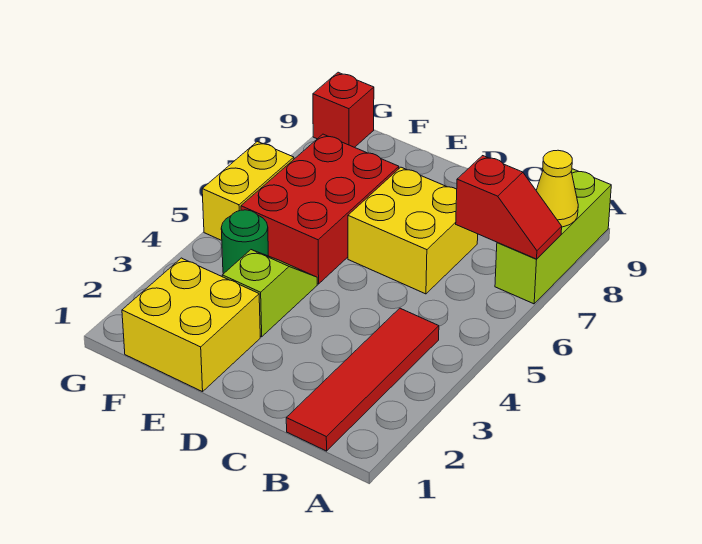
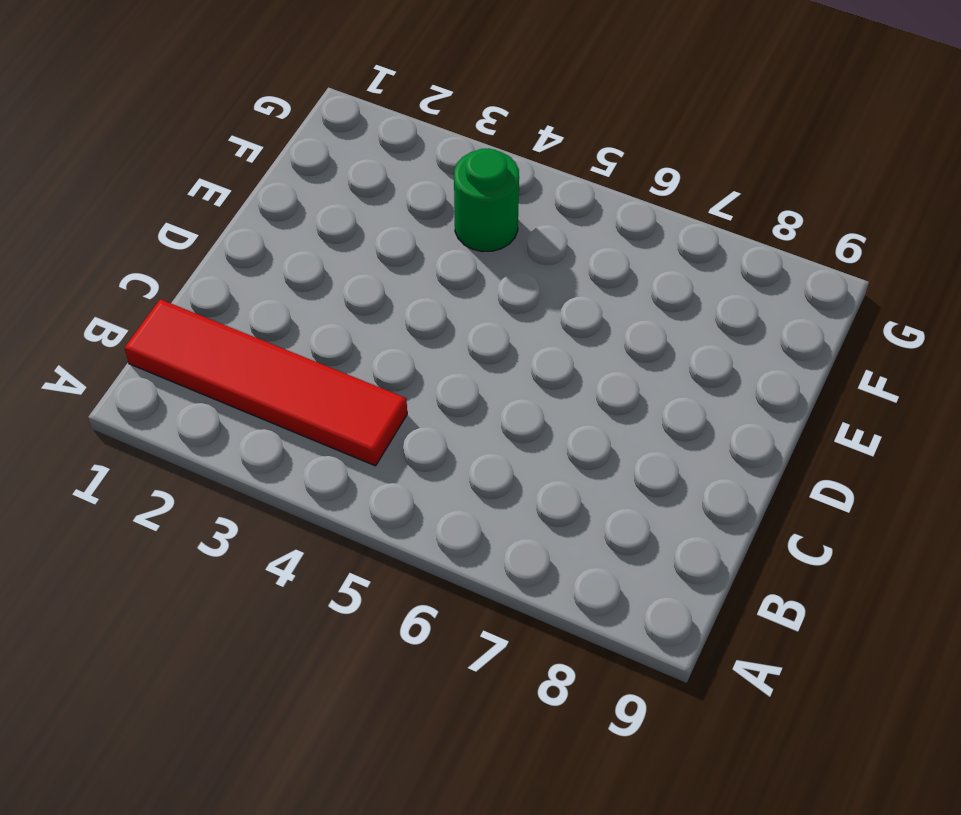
none -> lime 1x3 brick [495,169,611,304]
none -> yellow 2x2 brick [348,167,478,294]

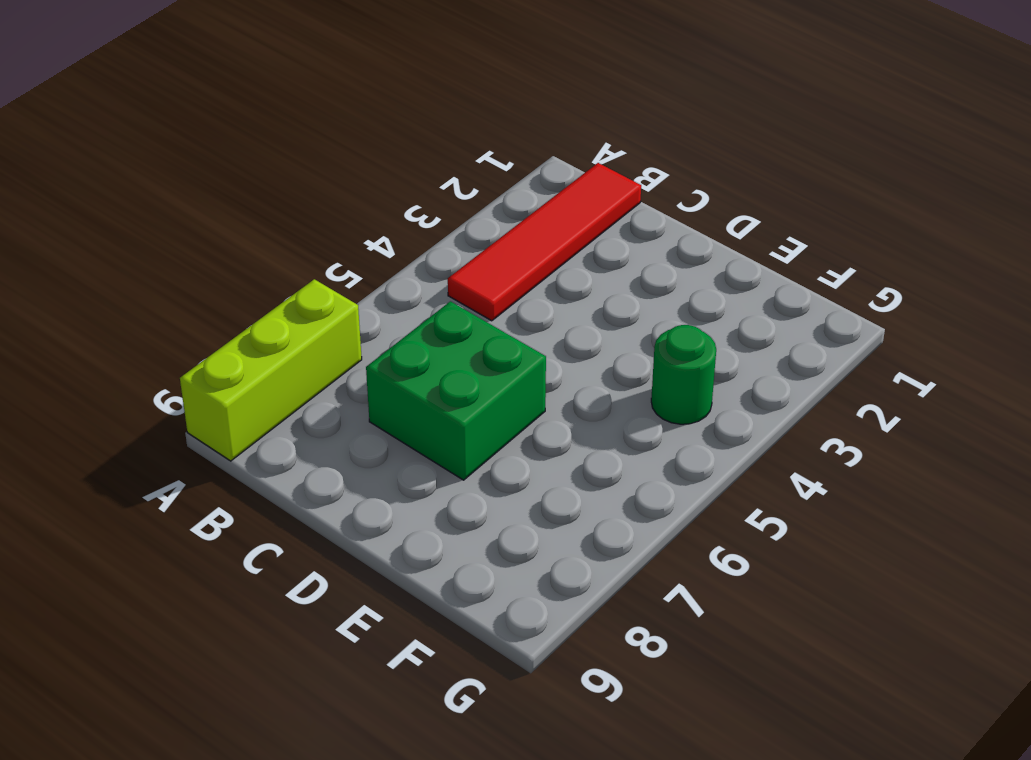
green 2x2 brick [366,301,546,480] -> yellow 2x2 brick [348,167,478,294]
none -> yellow 2x2 brick [122,258,260,392]
none -> lime 1x2 slope [222,250,317,337]

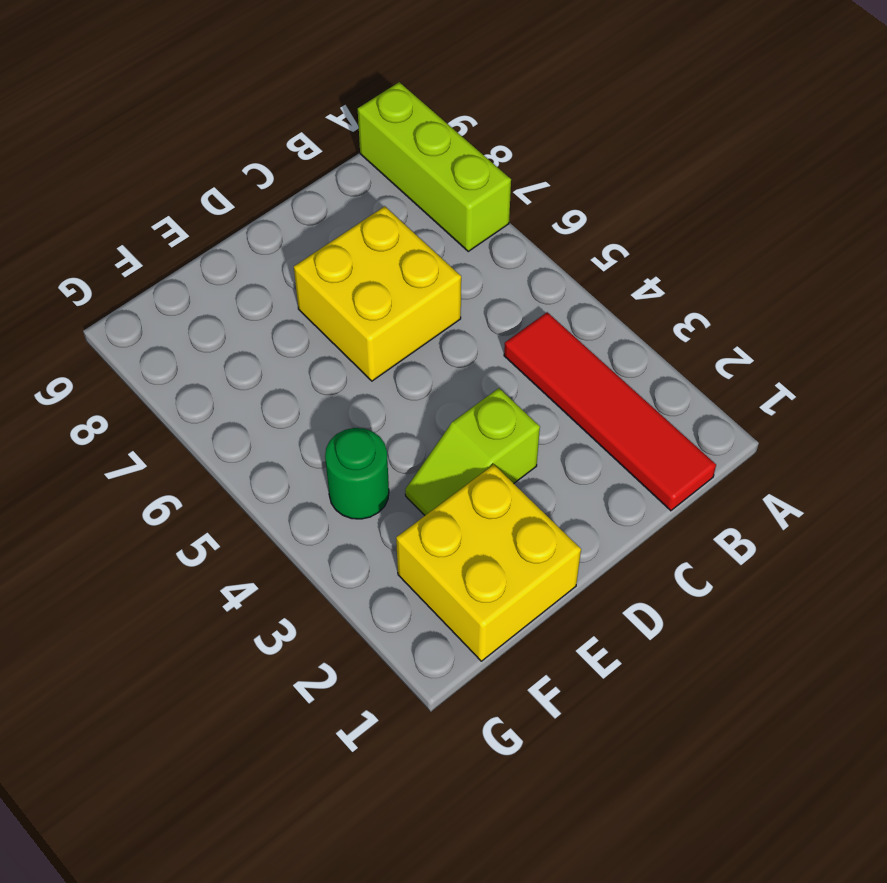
lime 1x2 slope [405,388,540,515] -> lime 1x2 slope turned to [222,250,317,337]
none -> red 2x3 brick [241,134,399,284]
none -> yellow 1x2 brick [202,142,294,240]

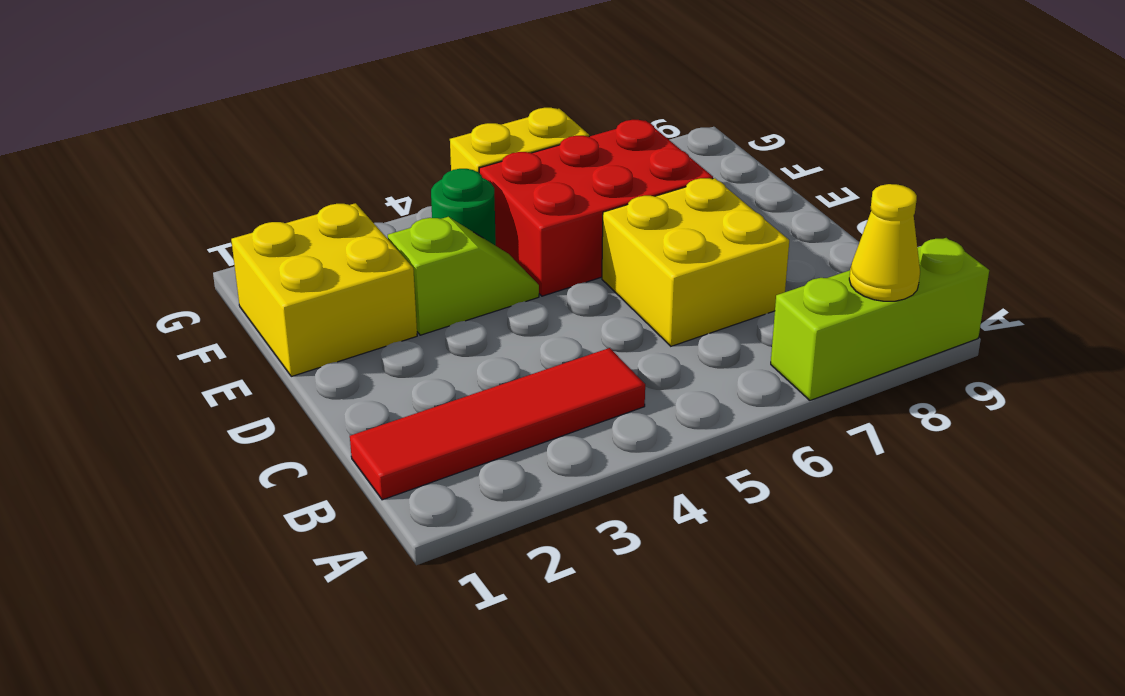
none -> red 1x1 brick [313,72,374,147]
none -> red 1x2 slope [456,156,562,259]

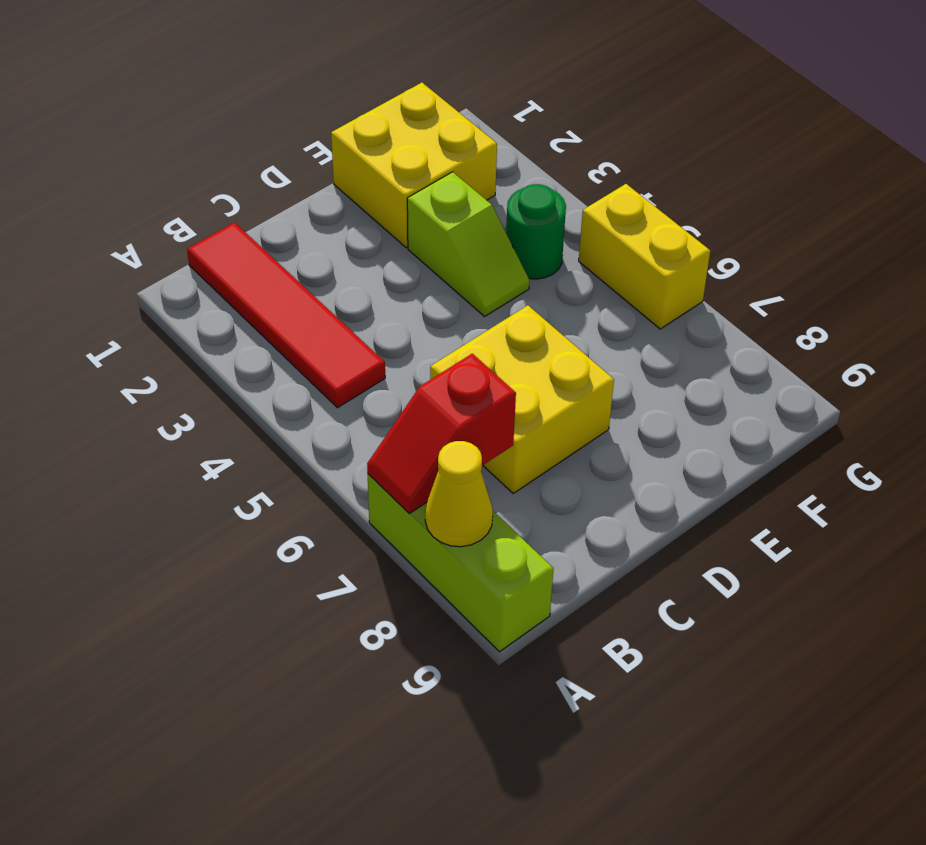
none -> red 2x3 brick [241,134,399,284]
none -> red 1x1 brick [313,72,374,147]

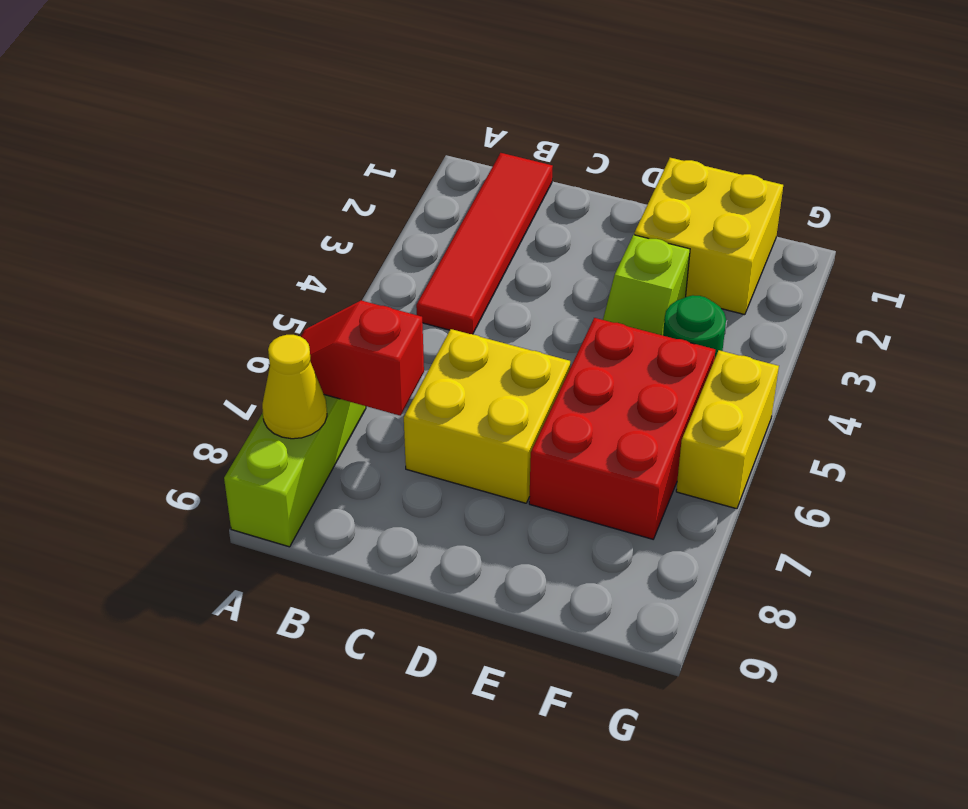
none -> red 1x1 brick [313,72,374,147]

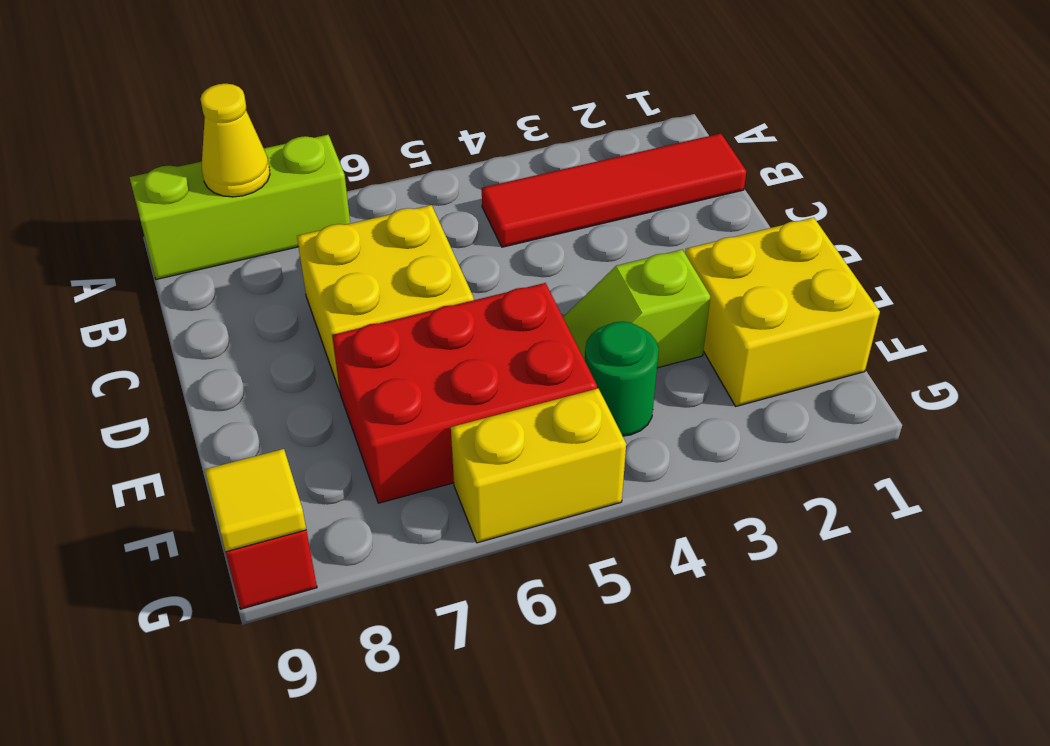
yellow 1x1 tile [205,449,306,552] -> none
none -> red 1x2 slope [456,156,562,259]

